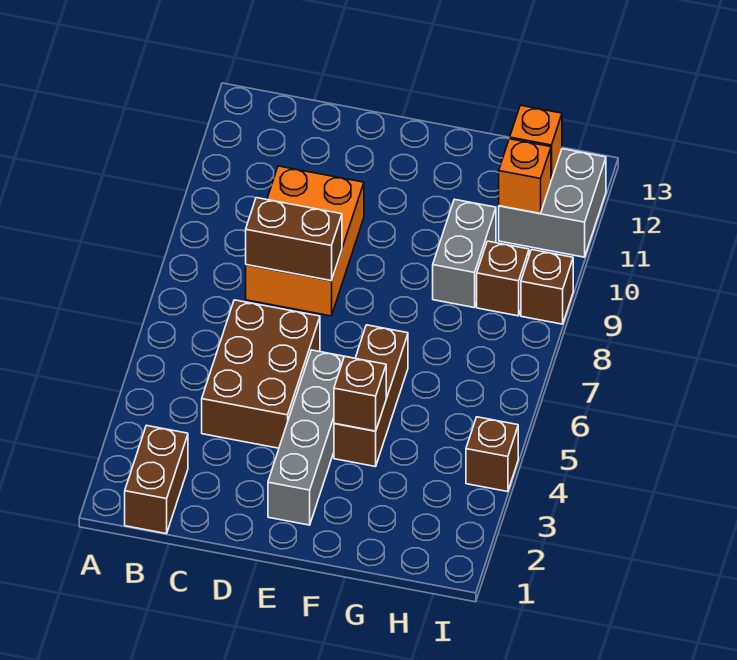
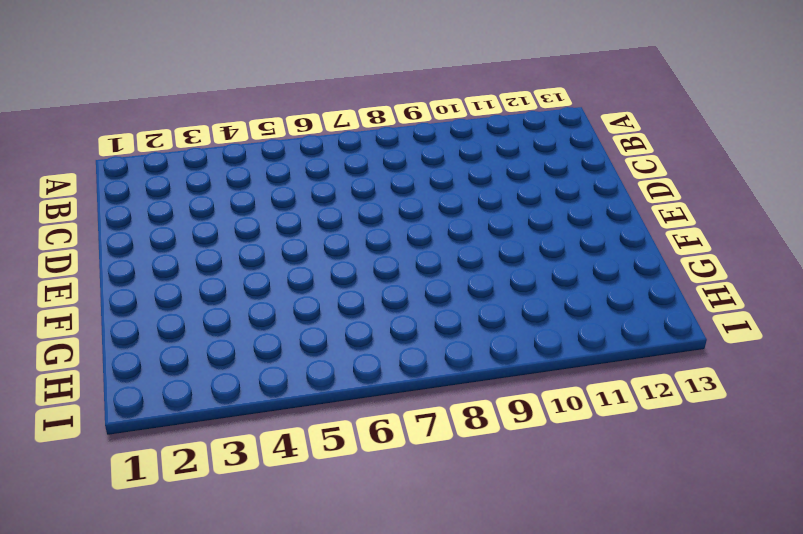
none -> brown 1x2 brick [125,425,188,534]
none -> brown 2x3 brick [202,300,320,448]
none -> orange 2x3 brick [246,166,364,316]

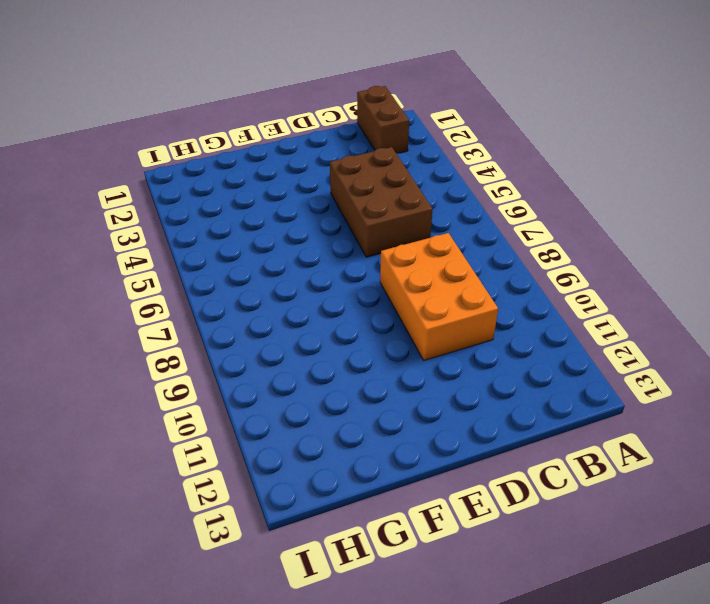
none -> grey 1x4 brick [268,350,344,525]
none -> brown 1x3 brick [334,325,408,467]
none -> grey 1x2 brick [433,199,496,307]

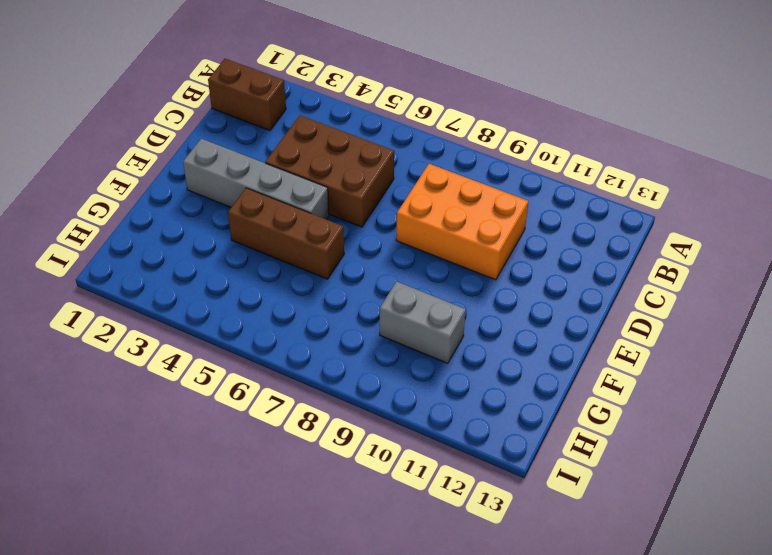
none -> brown 1x1 brick [477,241,529,316]
none -> grey 2x2 brick [499,149,606,257]
none -> brown 1x1 brick [466,417,518,492]

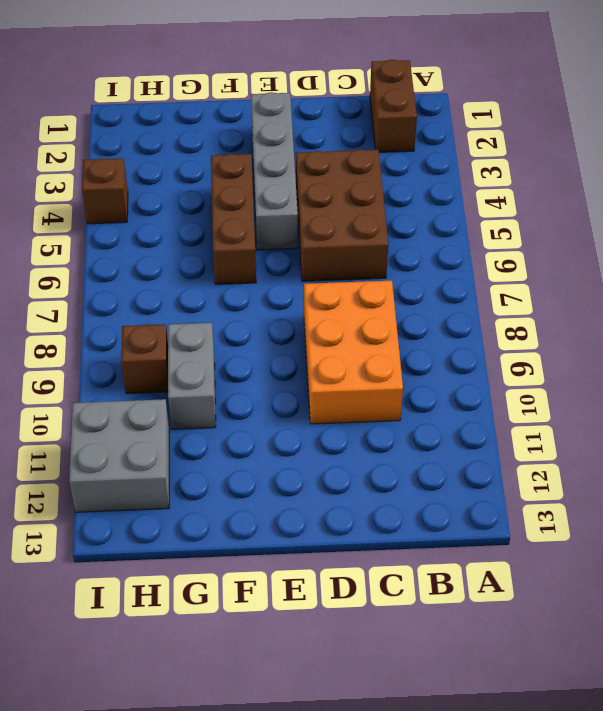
none -> brown 1x1 brick [521,250,573,324]
none -> brown 1x2 brick [246,198,342,281]
none -> brown 1x1 brick [334,356,386,431]

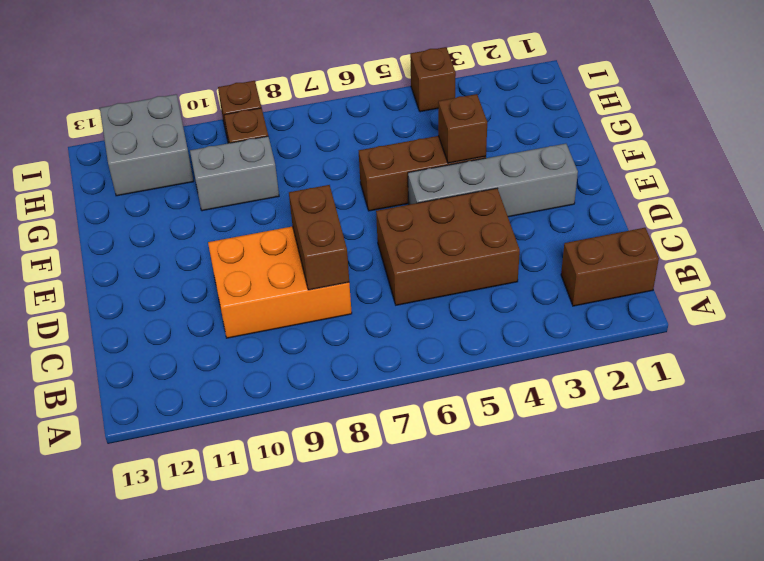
none -> orange 1x1 brick [499,139,551,213]
none -> orange 1x1 brick [510,105,562,180]

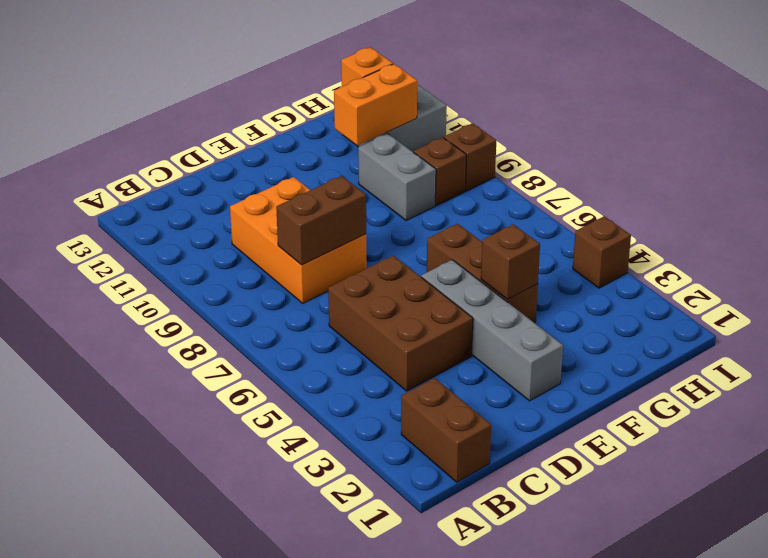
orange 1x2 brick [334,64,417,145] -> orange 1x1 brick [499,139,551,213]

